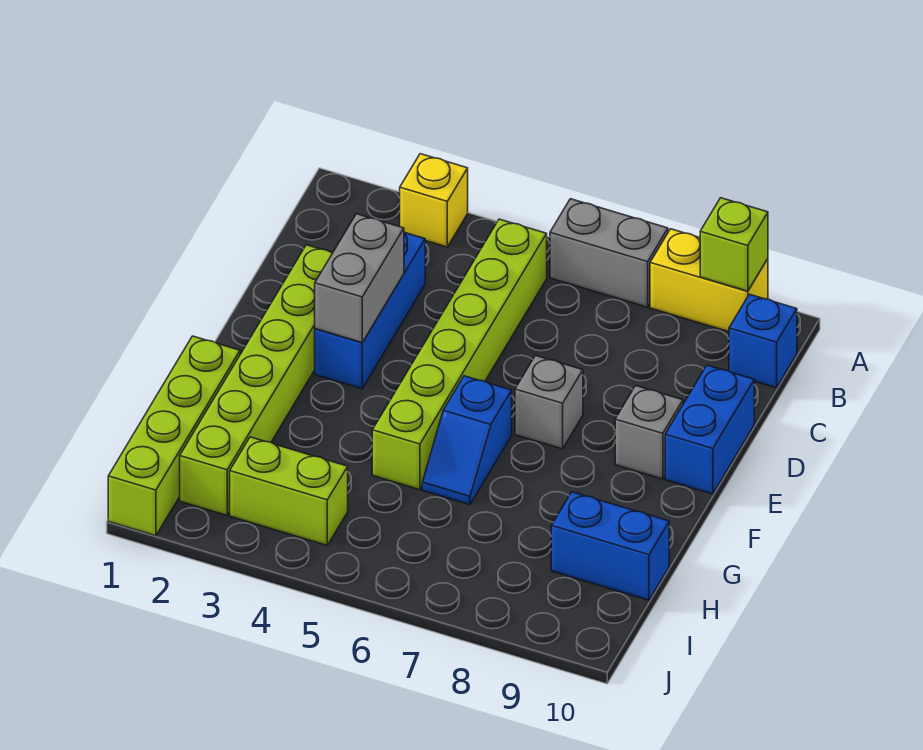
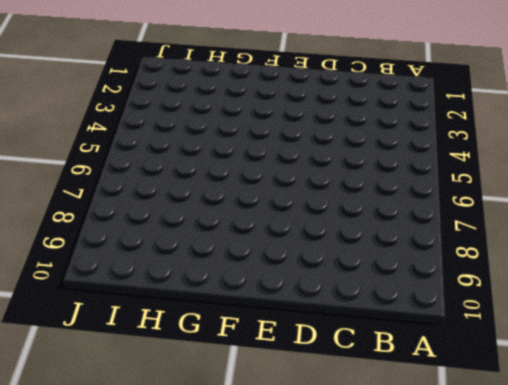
none -> yellow 1x1 brick [400,154,468,247]
none -> grey 1x2 brick [550,199,668,307]
none -> yellow 1x2 brick [650,229,768,332]

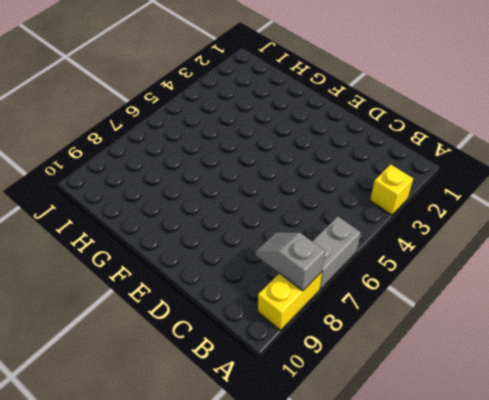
grey 1x2 slope [256,233,325,291] -> none
none -> lime 1x6 brick [372,219,547,490]
none -> blue 1x1 brick [729,294,797,388]
none -> blue 1x3 brick [315,232,425,389]

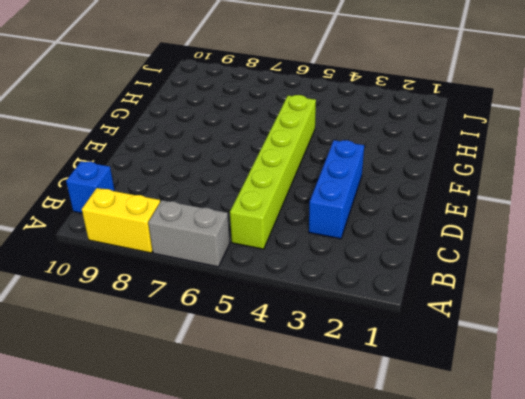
none -> yellow 1x1 brick [400,154,468,247]
none -> lime 1x6 brick [180,245,332,515]
none -> blue 1x2 brick [665,365,754,494]

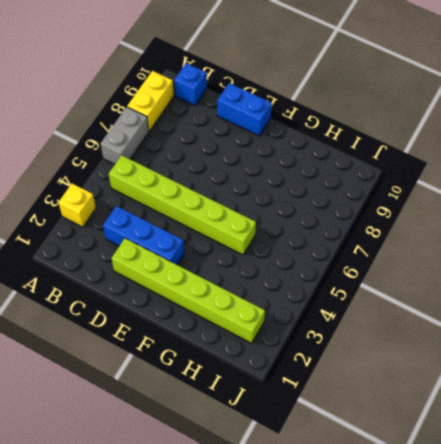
none -> grey 1x1 brick [515,356,583,449]
none -> grey 1x1 brick [615,386,683,479]
none -> blue 1x2 slope [422,376,512,505]

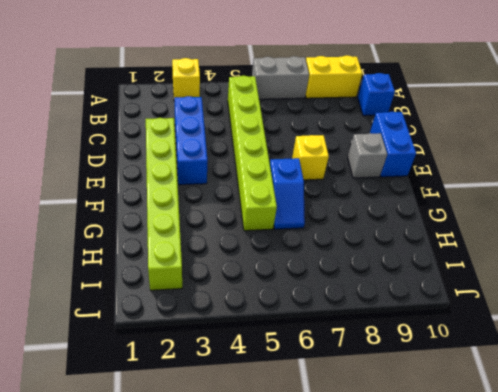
yellow 1x1 brick [292,135,329,180] -> grey 1x1 brick [515,356,583,449]
none -> lime 1x4 brick [108,336,240,536]
none -> blue 1x2 brick [551,492,669,600]
none -> lime 1x2 brick [230,437,348,545]

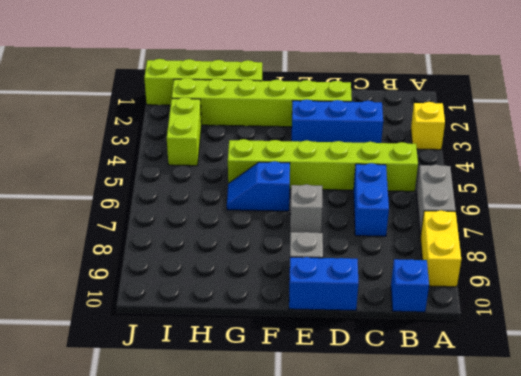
blue 1x2 brick [354,163,389,236] -> blue 1x2 brick moved to [551,492,669,600]
none -> lime 1x1 brick [700,198,768,291]
none -> grey 1x2 brick [315,214,404,343]

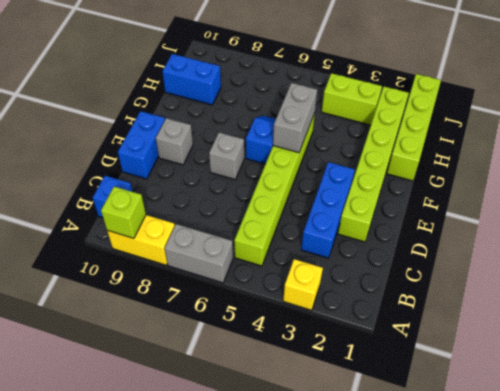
grey 1x2 brick [273,83,317,153] -> grey 1x2 brick moved to [315,214,404,343]

